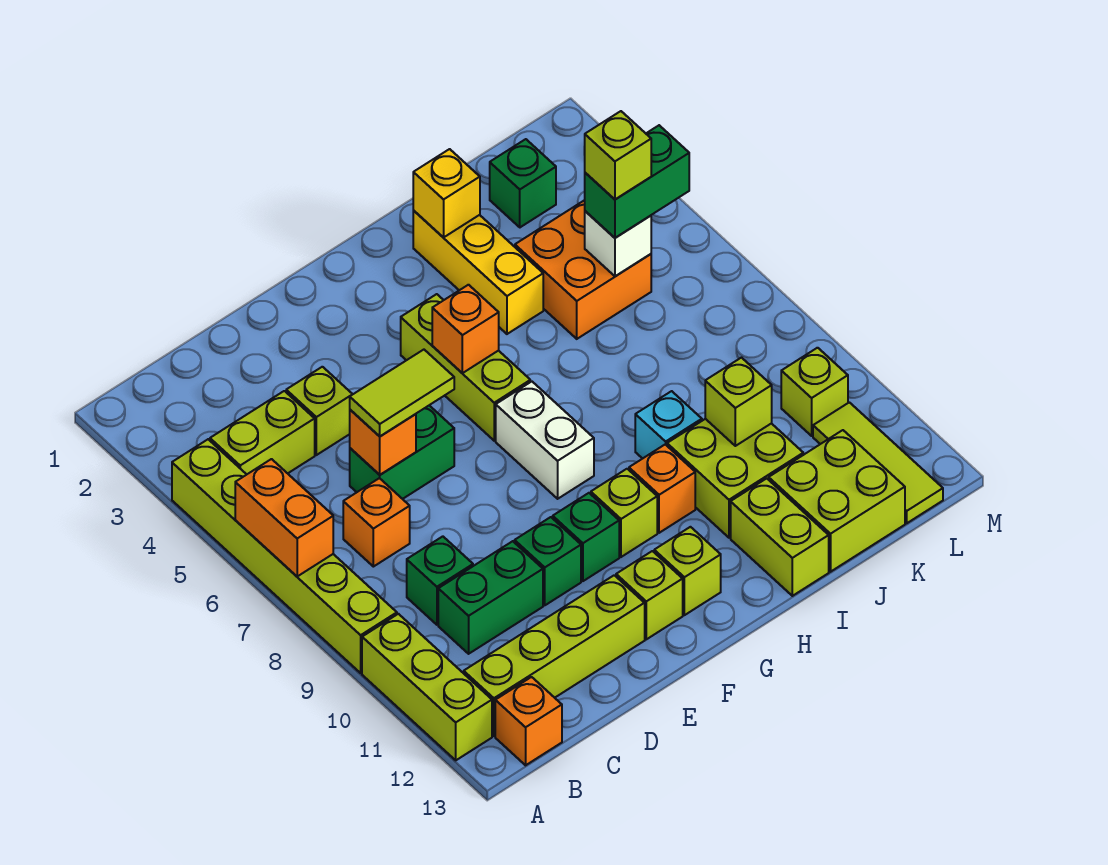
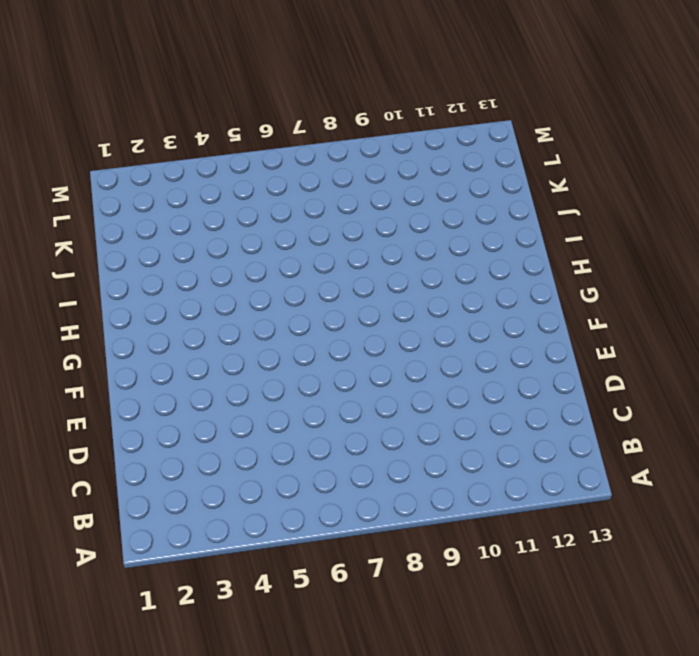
none -> lime 1x6 brick [172,439,397,673]
none -> lime 1x3 brick [362,614,492,760]
none -> lime 1x2 brick [210,391,315,474]
none -> lime 1x4 brick [464,575,645,736]

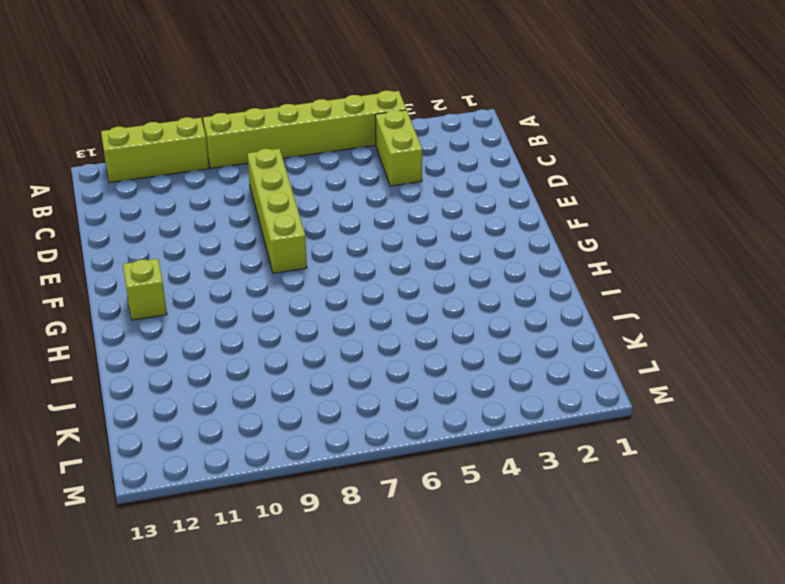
lime 1x4 brick [247,149,307,273] -> lime 1x4 brick moved to [464,575,645,736]
none -> orange 1x1 brick [495,677,562,765]
none -> orange 1x1 brick [343,478,410,567]
none -> green 1x1 brick [407,536,473,625]
none -> green 1x2 brick [438,541,543,654]

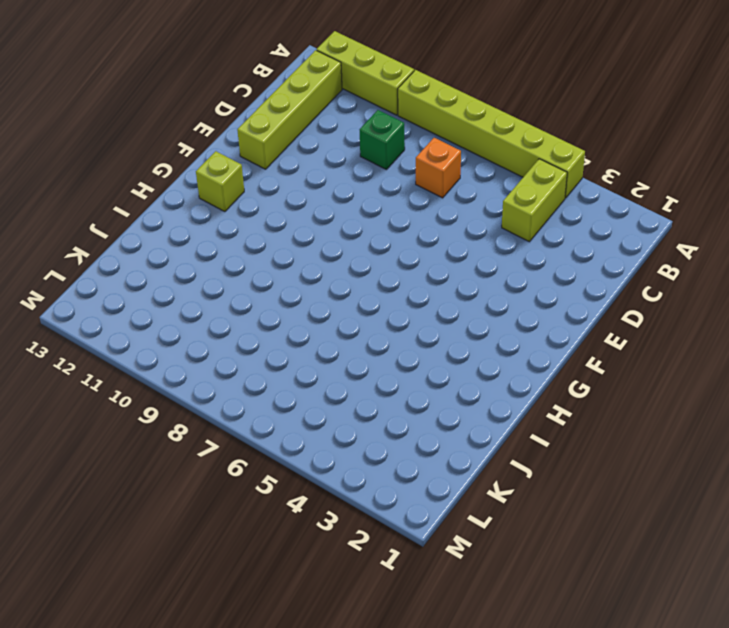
none -> orange 1x1 brick [495,677,562,765]
none -> green 1x2 brick [438,541,543,654]
none -> lime 1x1 brick [286,367,352,455]
none -> green 1x2 brick [350,406,454,499]

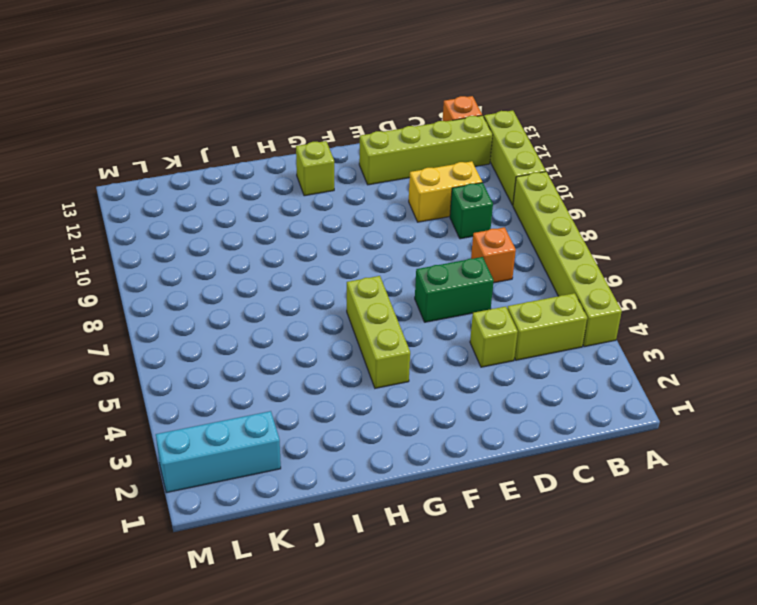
yellow 1x2 brick [409,161,482,222] -> green 1x2 brick [438,541,543,654]
cyan 1x3 brick [156,411,281,493] -> green 1x1 brick [490,139,556,227]
none -> green 1x1 brick [515,517,581,605]
none -> green 1x1 brick [553,493,619,581]
none -> lime 1x1 brick [616,551,683,639]
none -> white 1x2 brick [496,382,594,499]

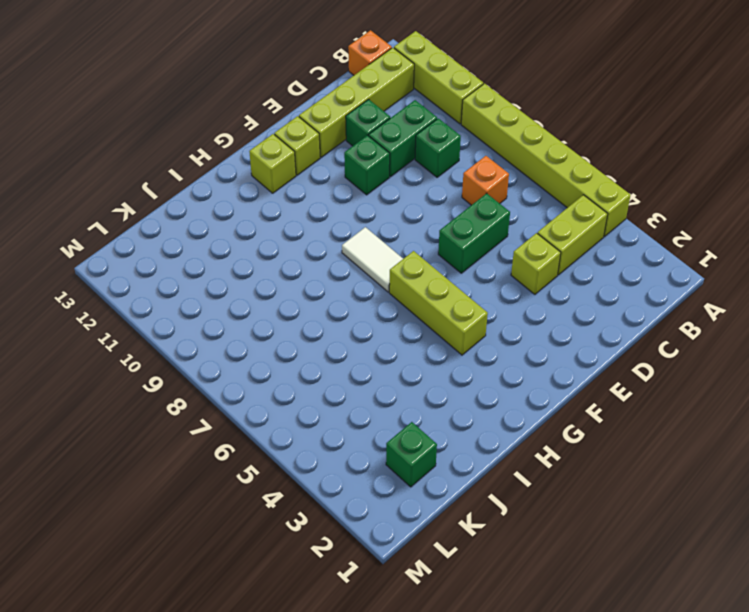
green 1x1 brick [346,99,390,146] -> green 1x1 brick moved to [553,493,619,581]
white 1x2 tile [342,227,403,292] -> white 1x2 brick [496,382,594,499]
none -> lime 1x1 brick [591,469,657,557]
none -> orange 1x1 brick [629,444,695,533]
none -> yellow 1x3 brick [413,211,543,334]
none -> cyan 1x1 brick [635,391,702,459]

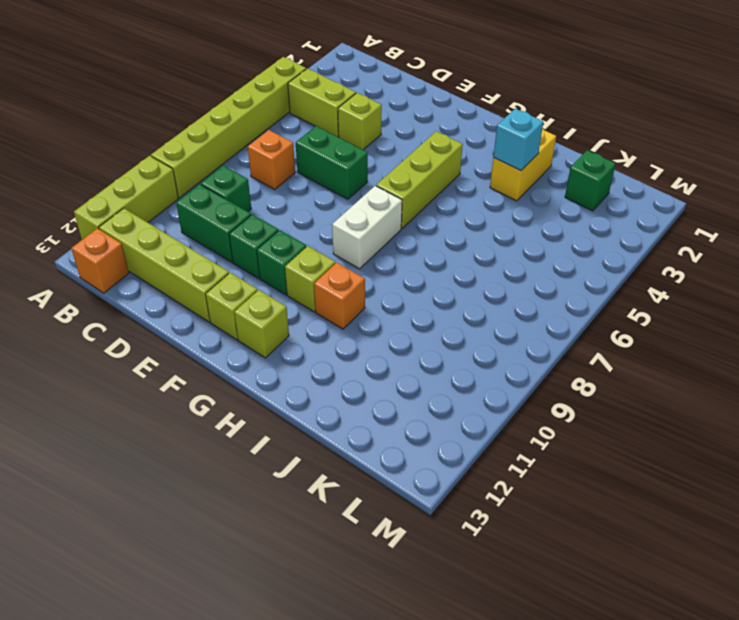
yellow 1x2 brick [490,129,556,201] -> yellow 1x3 brick [413,211,543,334]
cyan 1x1 brick [493,109,543,171] -> cyan 1x1 brick moved to [635,391,702,459]
none -> lime 2x2 brick [667,419,803,538]
none -> lime 1x2 brick [731,478,829,596]
none -> orange 2x2 brick [515,200,651,339]
none -> lime 2x2 brick [769,430,905,572]

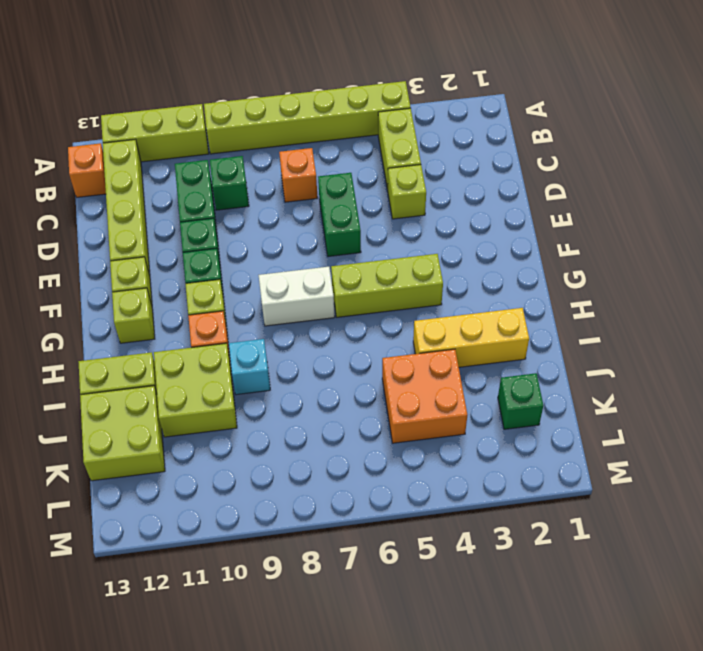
none -> lime 1x1 brick [781,348,848,436]
none -> lime 1x3 tile [813,402,943,523]
none -> orange 1x2 brick [235,459,333,576]
none -> orange 1x1 brick [350,410,416,475]

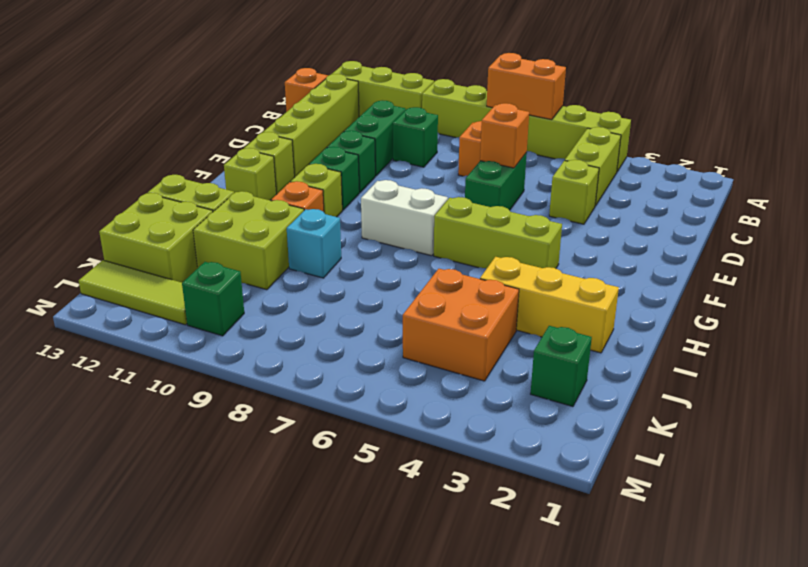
green 1x1 brick [182,262,244,336] -> lime 1x1 brick [781,348,848,436]
none -> orange 1x1 brick [432,285,499,373]
none -> yellow 1x1 brick [413,149,480,238]
none -> lime 1x1 brick [705,358,772,446]
none -> white 1x1 brick [585,211,651,276]

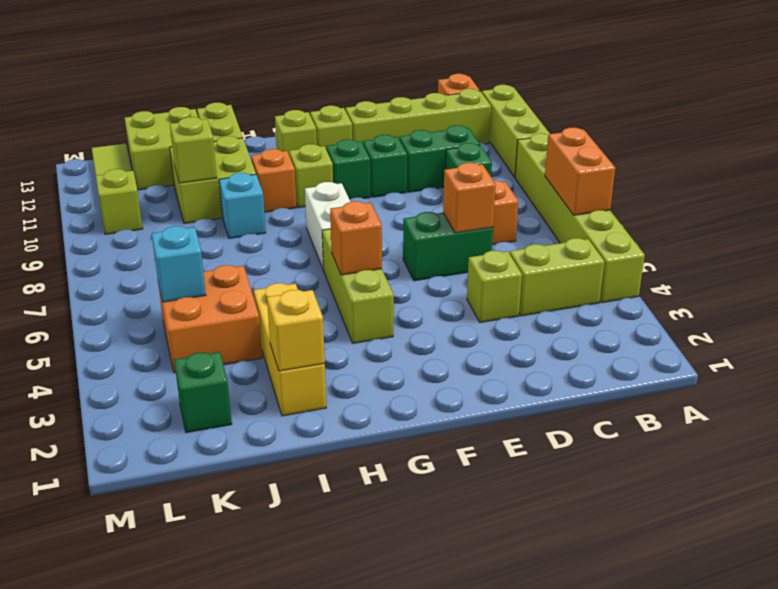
cyan 1x1 brick [152,226,206,302] -> white 1x1 brick [585,211,651,276]
none -> lime 1x2 tile [350,350,454,436]
none -> green 1x2 brick [585,125,689,238]
none -> lime 1x1 brick [584,111,651,199]

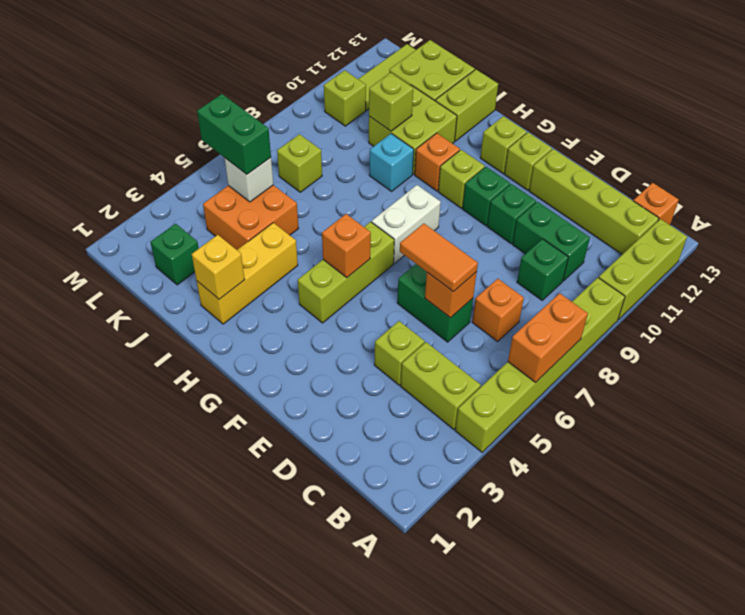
orange 1x2 tile [400,224,478,292] -> lime 1x2 tile [350,350,454,436]
lime 1x1 brick [277,134,322,192] -> lime 1x1 brick moved to [584,111,651,199]

